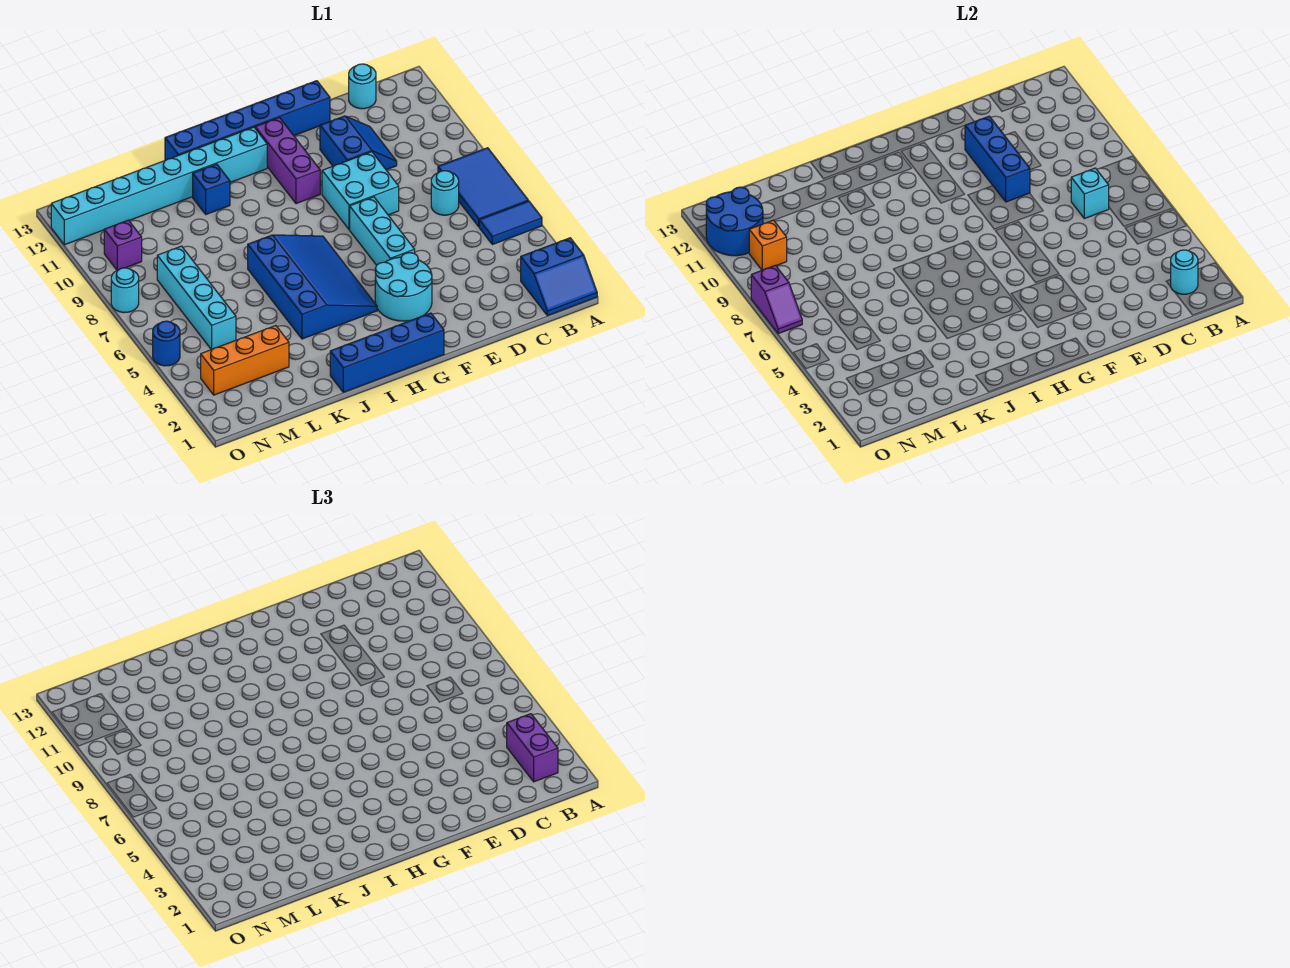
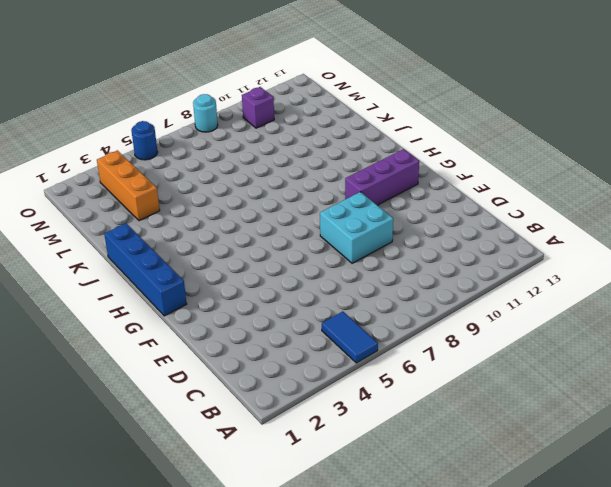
none -> blue 2x2 slope [521,238,597,316]
none -> blue 2x3 tile [438,148,528,227]
none -> cyan 1x1 round brick [431,171,459,215]

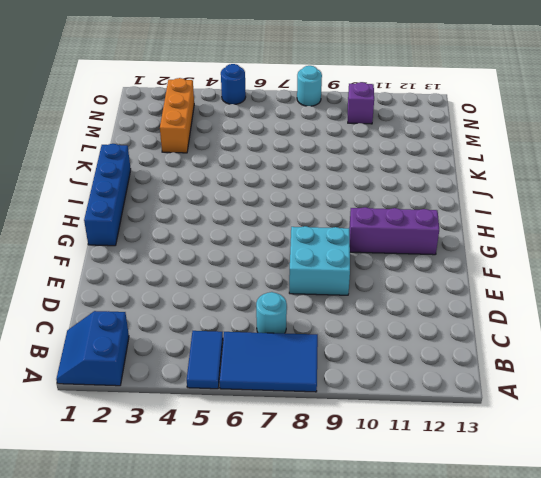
none -> cyan 1x1 round brick [349,64,376,109]
none -> blue 2x2 slope [320,116,397,170]
none -> blue 1x6 brick [165,81,330,160]

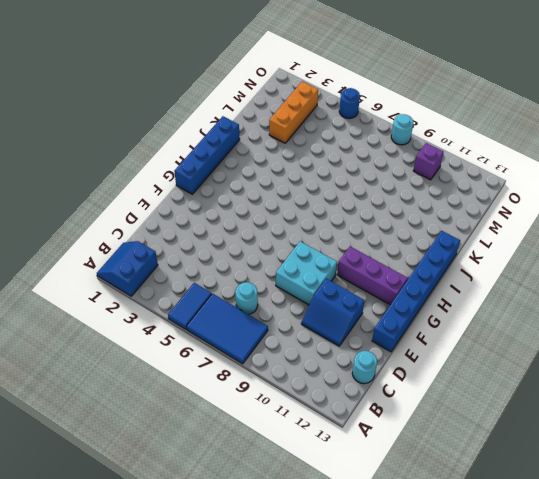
none -> cyan 2x2 round brick [375,253,432,321]
none -> cyan 1x3 brick [350,197,415,265]
none -> blue 3x4 slope [248,235,377,339]

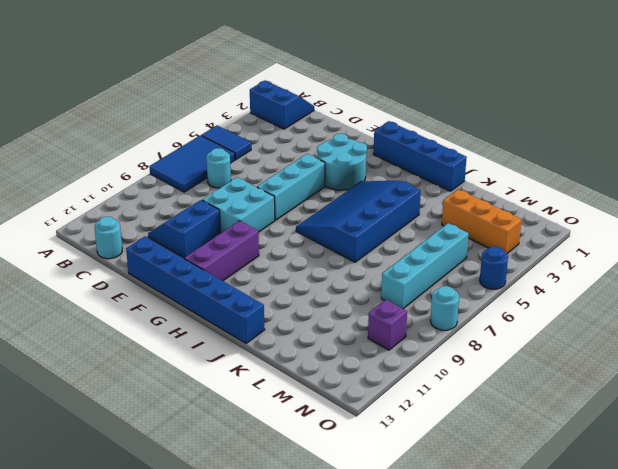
none -> cyan 1x8 brick [51,127,267,245]
none -> blue 1x1 brick [193,164,230,214]
none -> cyan 1x1 round brick [1171,250,1198,294]

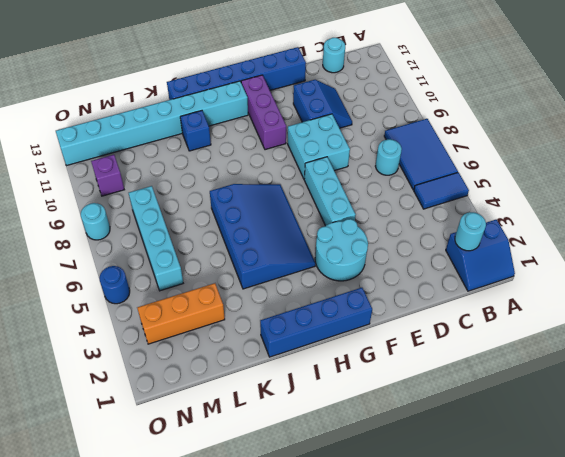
none -> cyan 1x1 brick [1071,168,1109,219]
none -> blue 1x3 brick [965,116,1030,202]
none -> orange 1x1 brick [749,220,787,270]

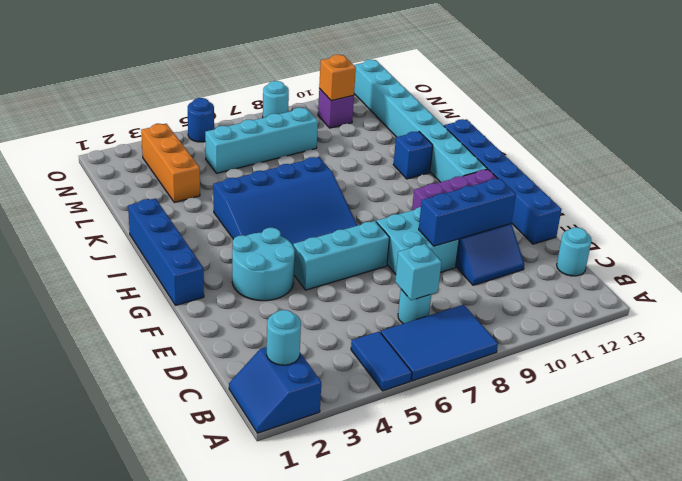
none -> blue 2x2 round brick [706,187,763,256]
none -> purple 1x2 slope [751,265,802,334]
none -> purple 1x2 brick [507,714,558,782]

